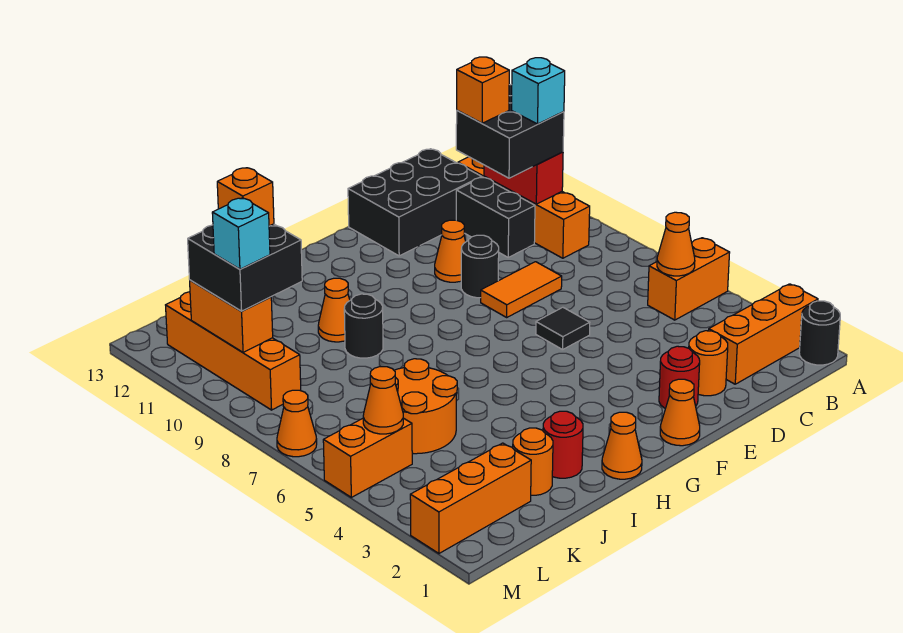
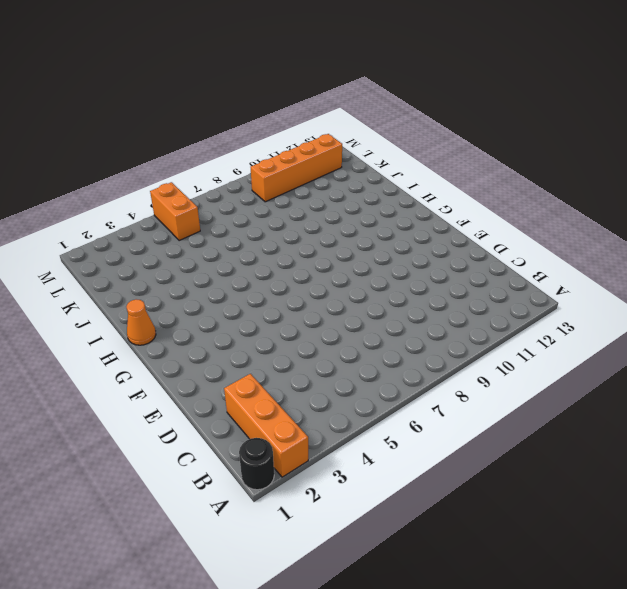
none -> orange 1x2 brick [648,238,730,320]
none -> orange 1x4 brick [458,157,590,258]
none -> black 1x2 brick [456,177,535,257]
none -> black 2x3 brick [348,149,482,256]

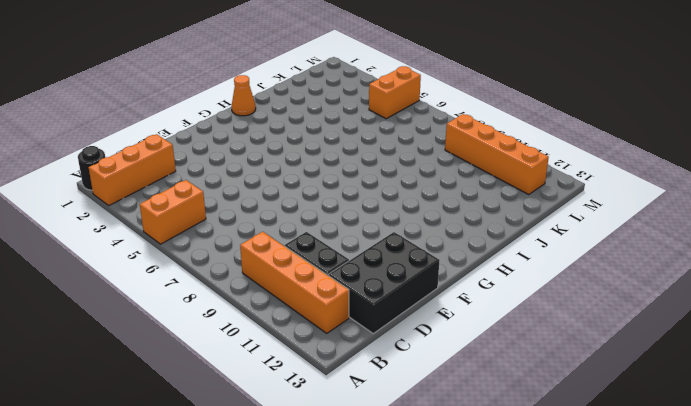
none -> orange 1x1 round brick [689,331,728,396]
none -> orange 1x2 tile [481,262,562,317]
none -> red 1x1 round brick [659,346,700,409]
none -> black 1x1 tile [536,307,590,350]

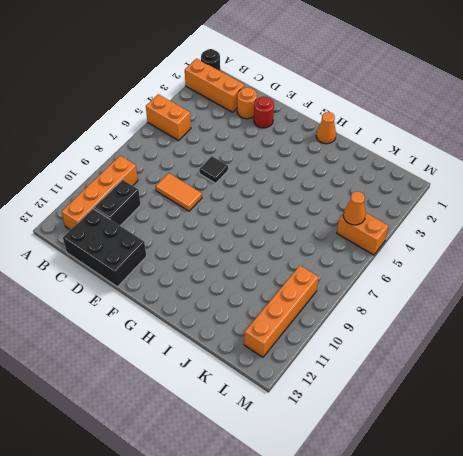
none -> black 1x1 round brick [461,235,499,298]
none -> orange 1x1 cone [435,220,466,282]
none -> orange 1x1 cone [660,379,700,446]
none -> red 1x1 round brick [543,411,583,478]

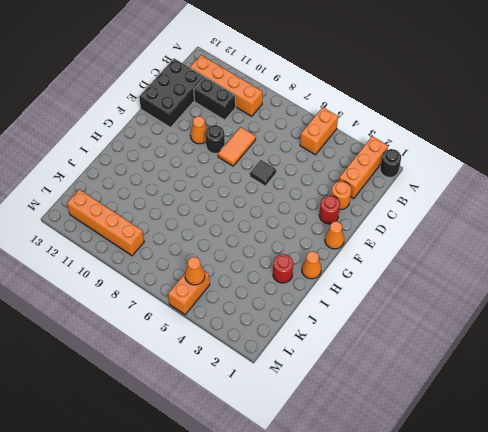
none -> black 1x1 round brick [344,294,383,358]
none -> orange 1x1 cone [318,278,350,342]
none -> orange 1x1 round brick [513,428,553,495]
none -> orange 2x2 round brick [394,359,457,454]

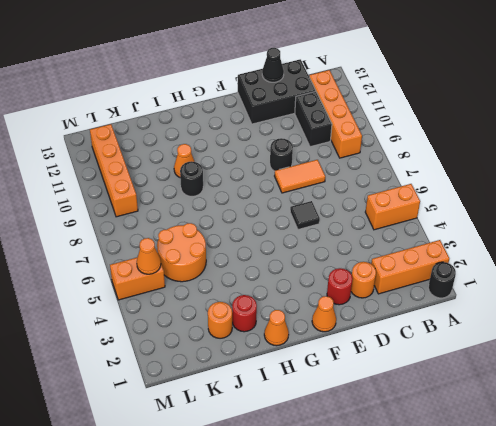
black 1x1 cone [262,48,284,82] -> none
none -> orange 1x1 cone [435,220,466,282]
none -> orange 1x3 brick [410,443,531,553]
none -> orange 1x1 cone [277,390,317,457]
none -> orange 1x1 cone [657,212,695,276]

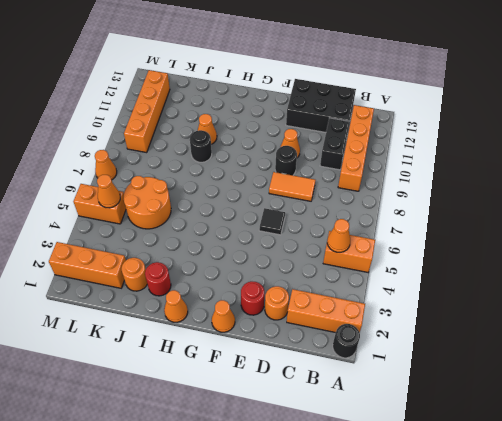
none -> red 1x2 brick [484,152,563,204]
none -> orange 1x2 brick [190,280,273,352]
none -> black 2x2 brick [456,85,564,178]
none -> black 2x2 brick [188,224,302,311]

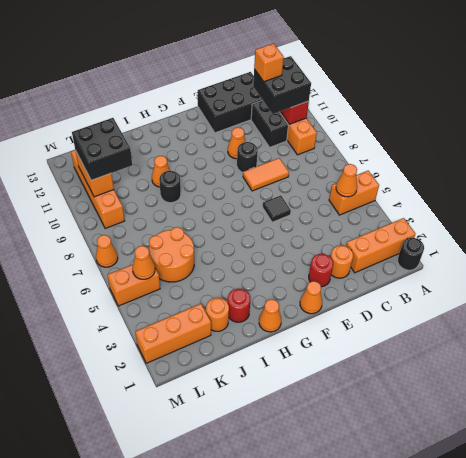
none -> cyan 1x1 brick [512,58,565,124]
none -> orange 1x1 brick [217,168,274,226]
none -> cyan 1x1 brick [212,198,270,269]

